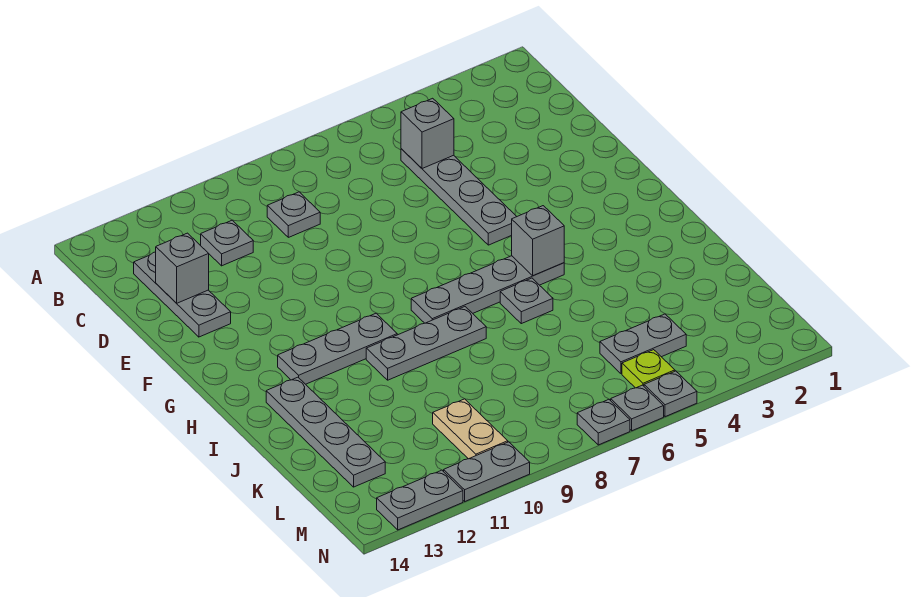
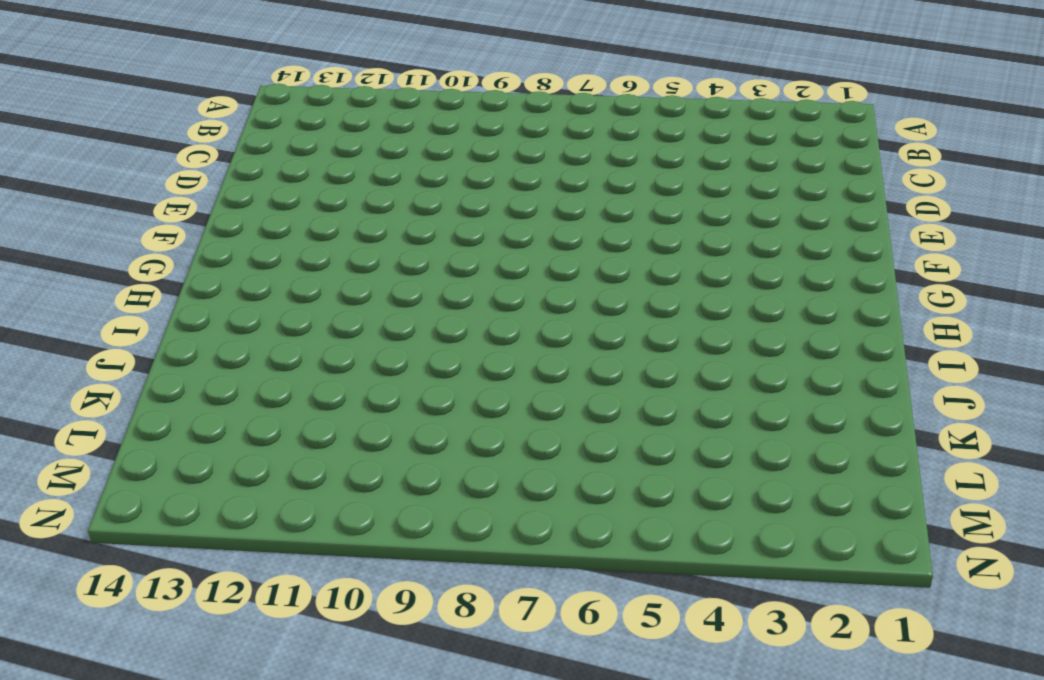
none -> grey 1x4 plate [401,149,517,245]
none -> grey 1x1 plate [267,192,320,237]
none -> grey 1x1 plate [201,220,253,266]

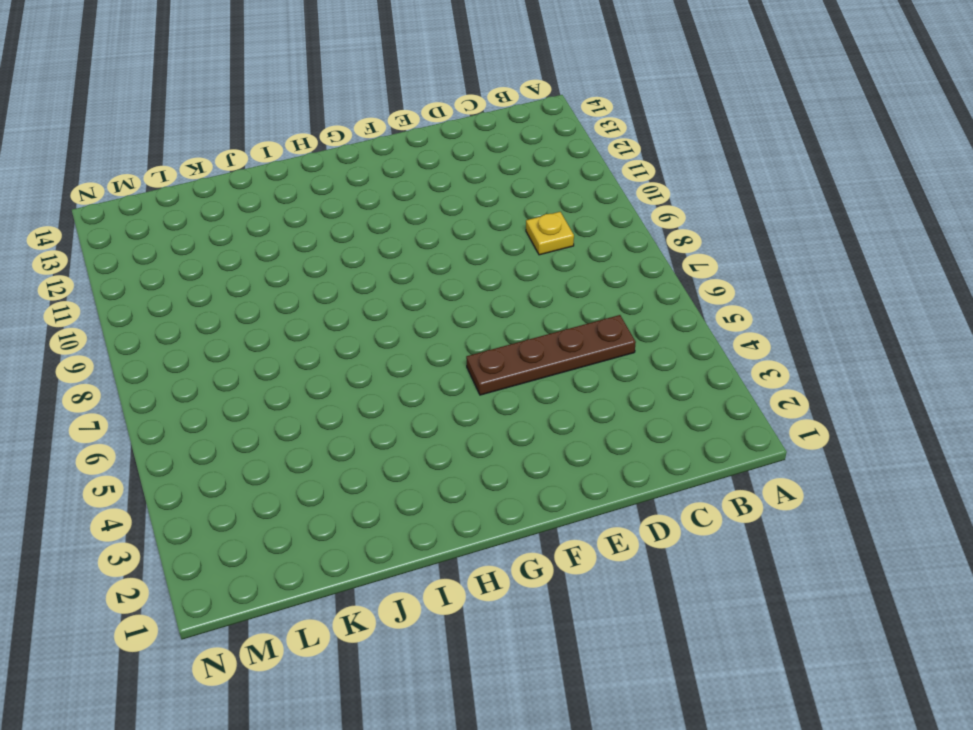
brown 1x4 plate [466,315,636,395] -> grey 1x4 plate [401,149,517,245]
yellow 1x1 plate [526,212,574,255] -> grey 1x1 plate [267,192,320,237]
none -> grey 1x1 plate [201,220,253,266]
none -> grey 1x3 plate [134,252,231,337]
none -> grey 1x4 plate [411,256,564,323]

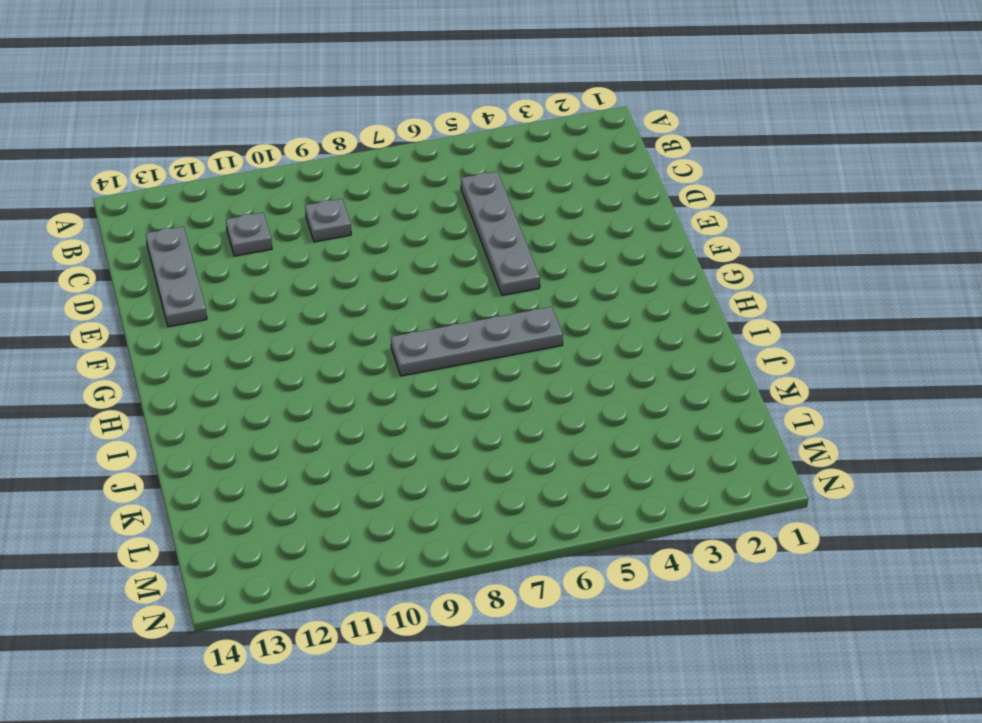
none -> grey 1x3 plate [278,313,397,384]
none -> grey 1x1 plate [500,278,553,324]
none -> grey 1x3 plate [366,307,486,380]

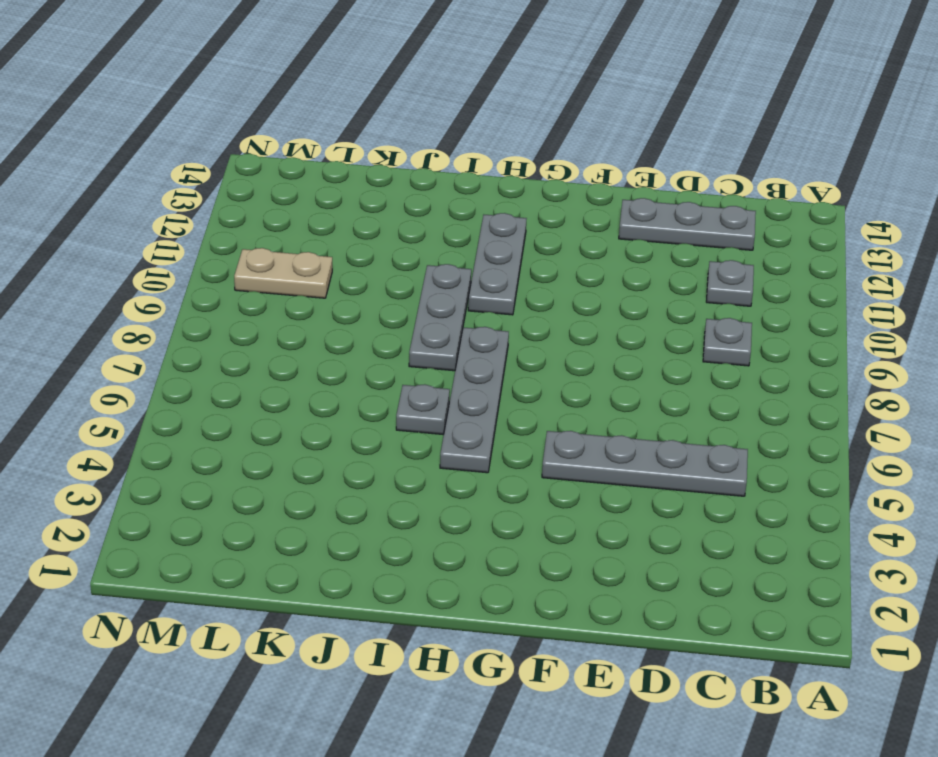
none -> grey 1x4 plate [266,377,385,487]
none -> grey 1x2 plate [600,314,686,374]
none -> lime 1x1 plate [622,350,675,388]

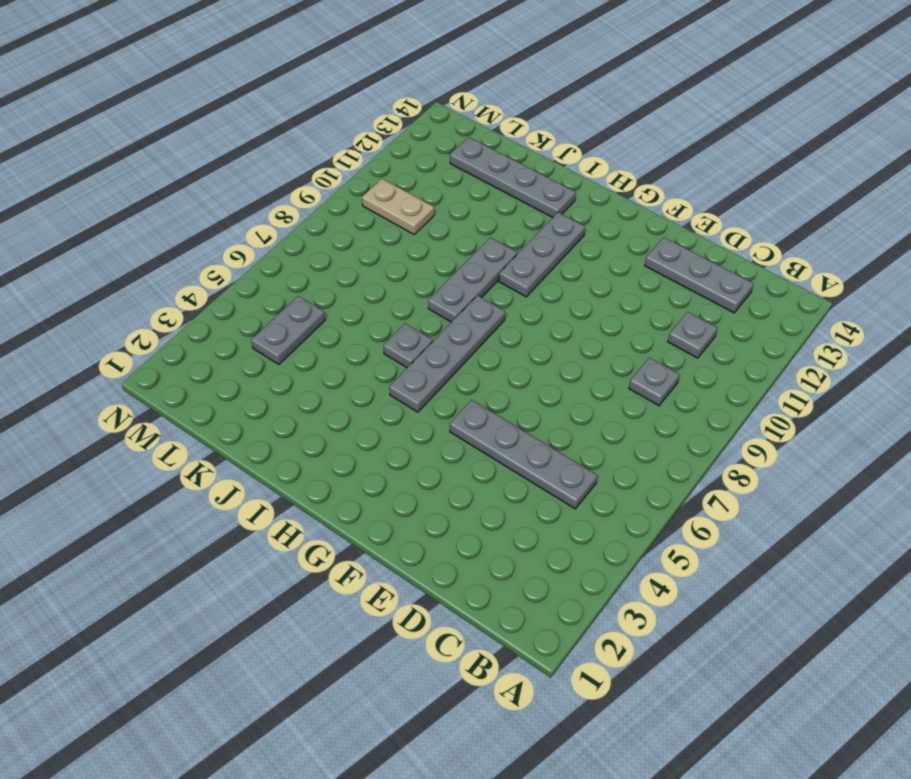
none -> lime 1x1 plate [622,350,675,388]
none -> grey 1x1 plate [644,371,697,417]
none -> grey 1x1 plate [611,385,664,431]

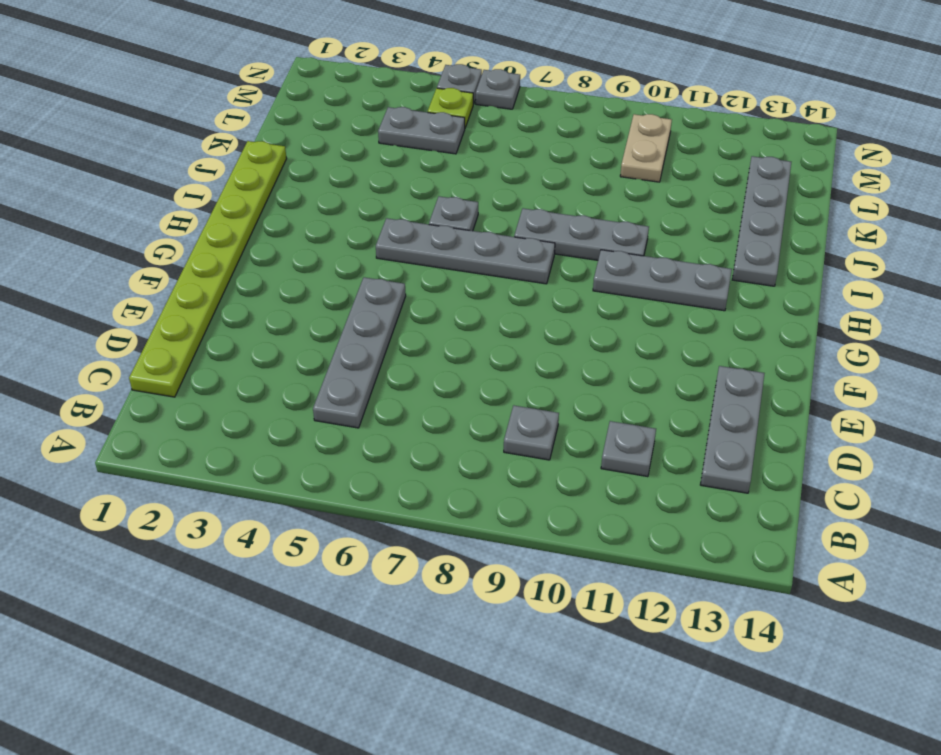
lime 1x8 plate [129,141,287,397] -> none
none -> grey 1x1 plate [577,400,630,445]
none -> grey 1x2 plate [444,442,530,501]
none -> grey 1x2 plate [377,470,463,530]

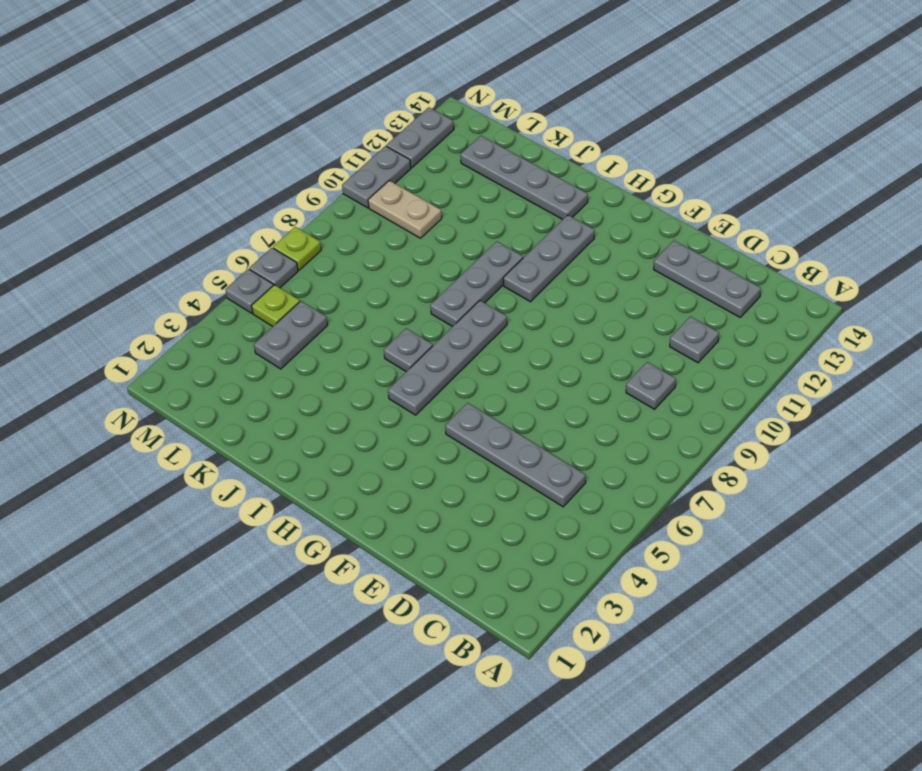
lime 1x1 plate [273,227,321,270] -> grey 1x1 plate [577,400,630,445]
none -> grey 1x1 brick [401,98,454,169]
none -> grey 1x1 brick [156,233,209,303]
none -> grey 1x1 brick [512,206,564,275]

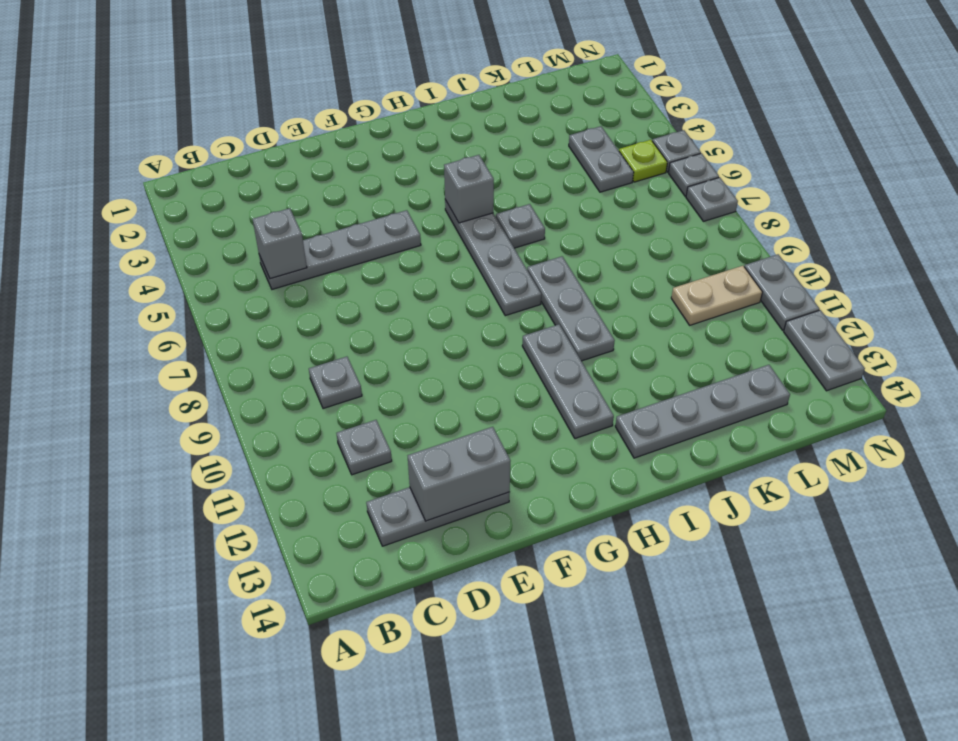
grey 1x2 brick [408,427,510,521] -> grey 1x1 brick [156,233,209,303]

